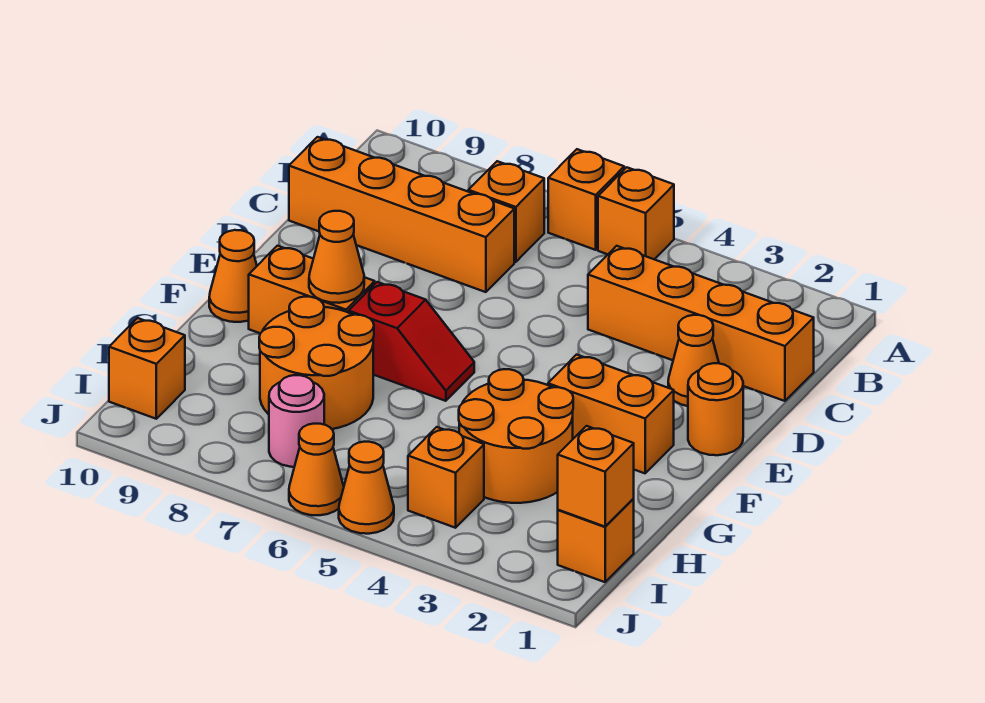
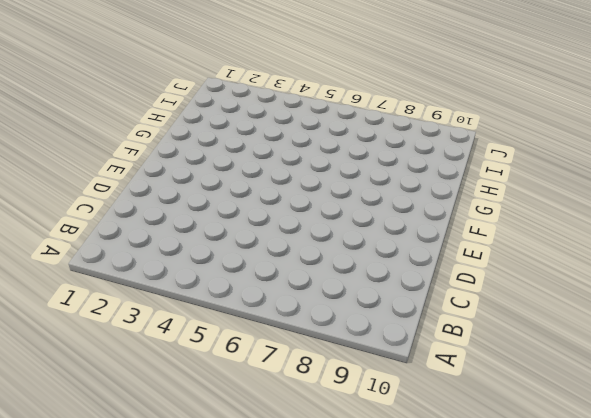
none -> orange 1x1 brick [598,167,674,259]
none -> orange 1x1 brick [548,149,624,250]
none -> orange 1x1 brick [468,161,544,262]

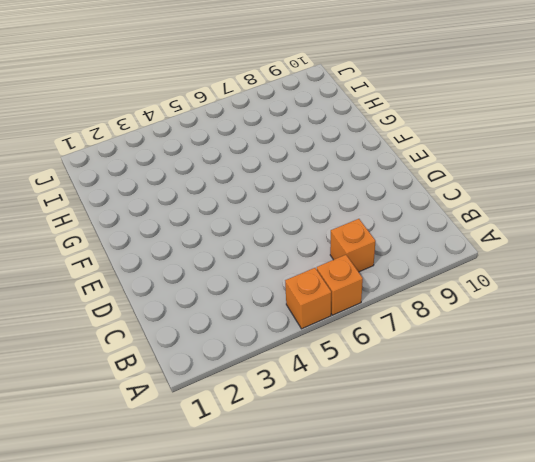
none -> orange 1x4 brick [588,246,814,401]
none -> orange 1x4 brick [289,137,514,292]
none -> orange 1x1 cone [668,315,719,406]

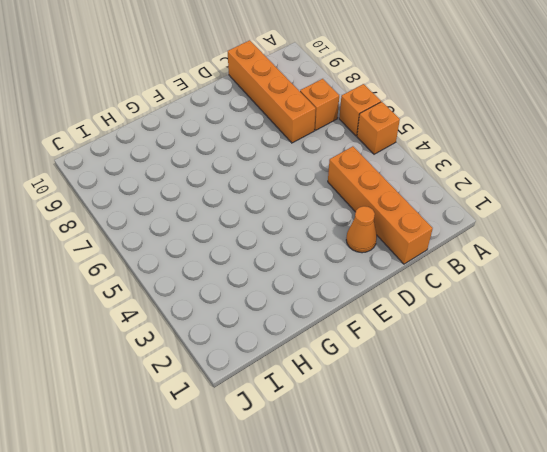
none -> orange 1x1 round brick [688,363,743,455]
none -> orange 1x2 brick [548,355,674,473]
none -> red 1x2 slope [349,282,474,401]

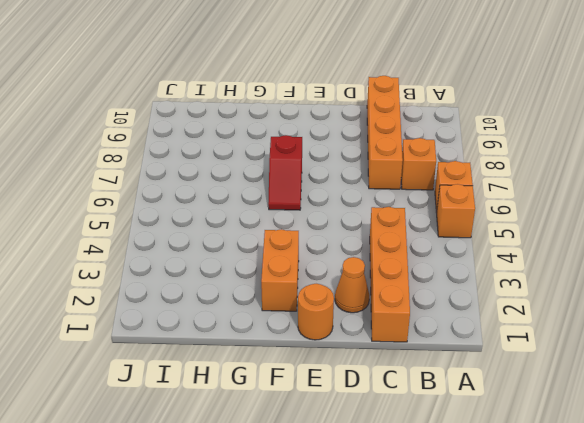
none -> orange 1x2 brick [249,246,375,333]
none -> orange 1x1 cone [209,230,257,322]
none -> orange 2x2 round brick [459,369,573,503]

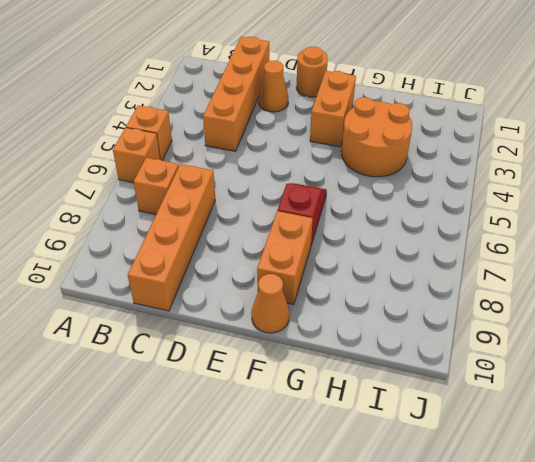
none -> orange 2x2 round brick [259,297,374,429]
none -> orange 1x1 brick [558,499,634,582]
none -> orange 1x1 brick [408,427,484,528]

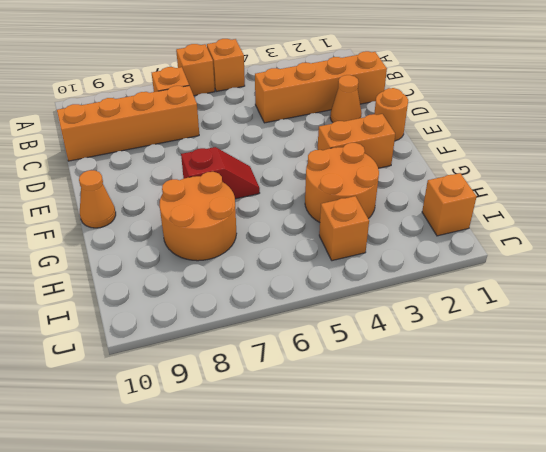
none -> orange 1x2 brick [249,246,375,333]
none -> pink 1x1 round brick [269,375,324,467]
none -> orange 1x1 brick [109,318,185,419]

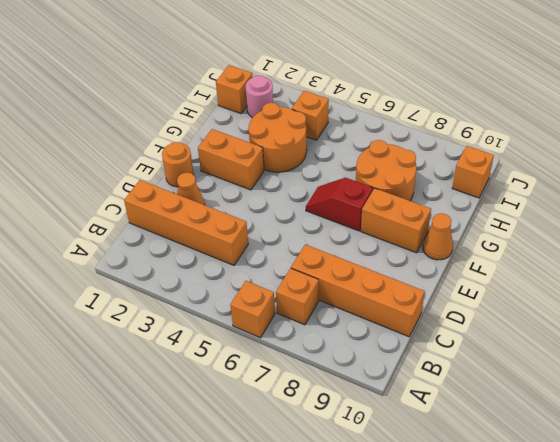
pink 1x1 round brick [246,76,273,118] -> pink 1x1 round brick moved to [269,375,324,467]
none -> orange 1x1 brick [598,167,674,259]
none -> orange 1x1 cone [339,442,394,534]
none -> orange 1x1 cone [289,424,344,515]

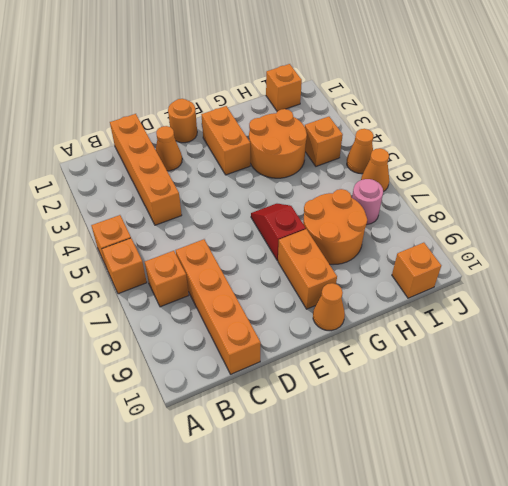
none -> orange 1x1 cone [309,211,364,303]
none -> orange 1x1 brick [558,426,634,527]

